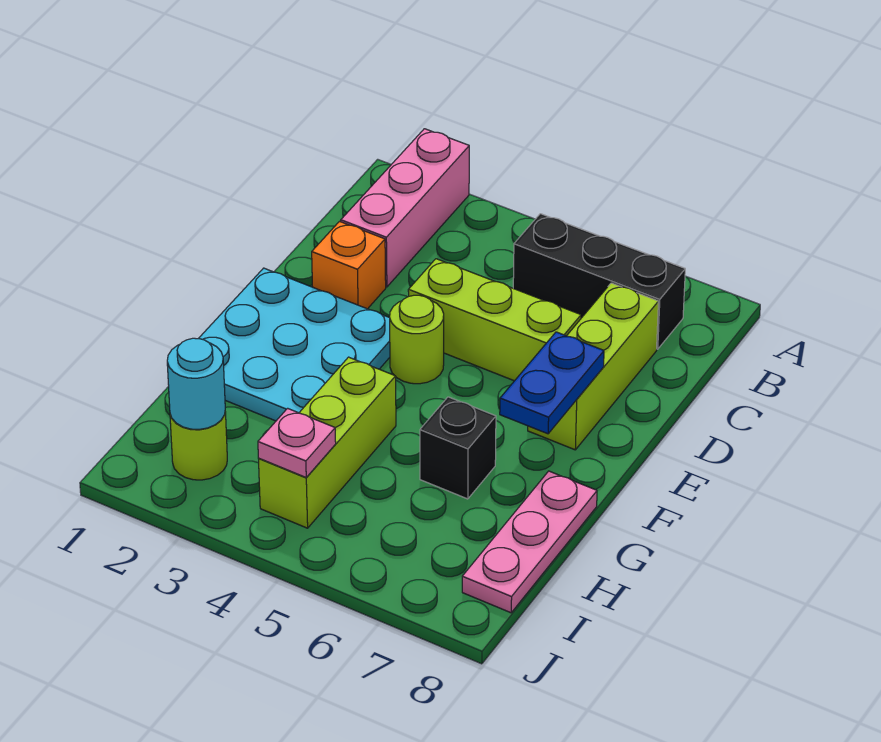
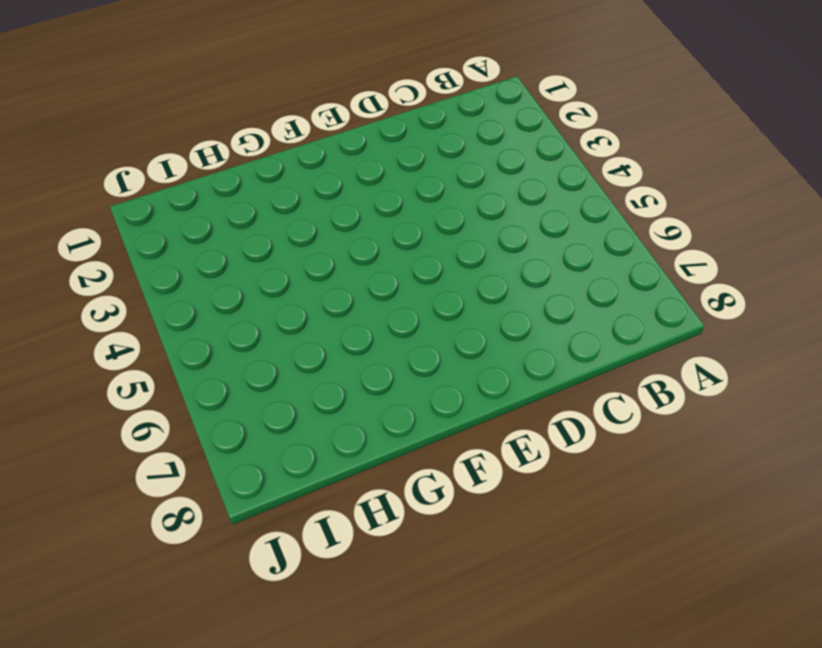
none -> pink 1x3 brick [341,129,469,287]
none -> black 1x3 brick [513,214,685,349]
none -> lime 1x3 brick [528,283,659,450]

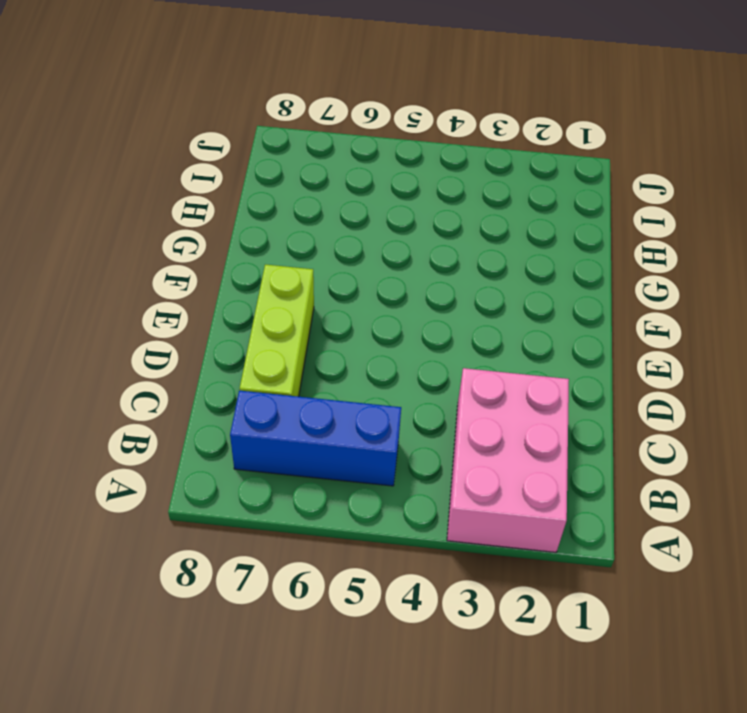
pink 2x3 brick [447,368,569,552] -> pink 1x3 brick [341,129,469,287]
blue 1x3 brick [230,390,401,486] -> black 1x3 brick [513,214,685,349]
none -> orange 1x1 brick [312,221,386,309]
none -> lime 1x3 brick [408,259,581,381]
none -> cyan 3x3 plate [198,268,390,421]

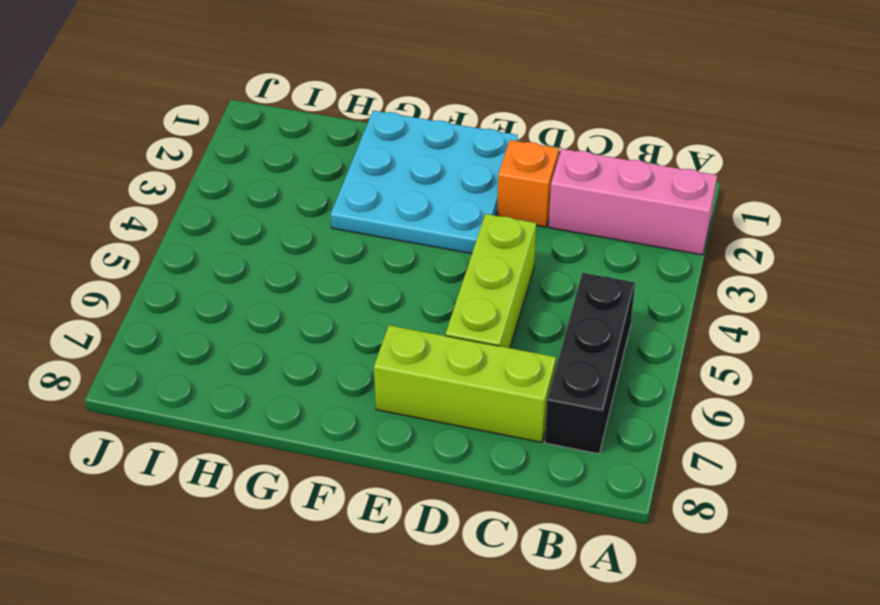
none -> lime 1x1 round brick [390,295,444,384]
none -> lime 1x3 brick [259,357,396,528]
none -> black 1x1 brick [420,397,496,499]

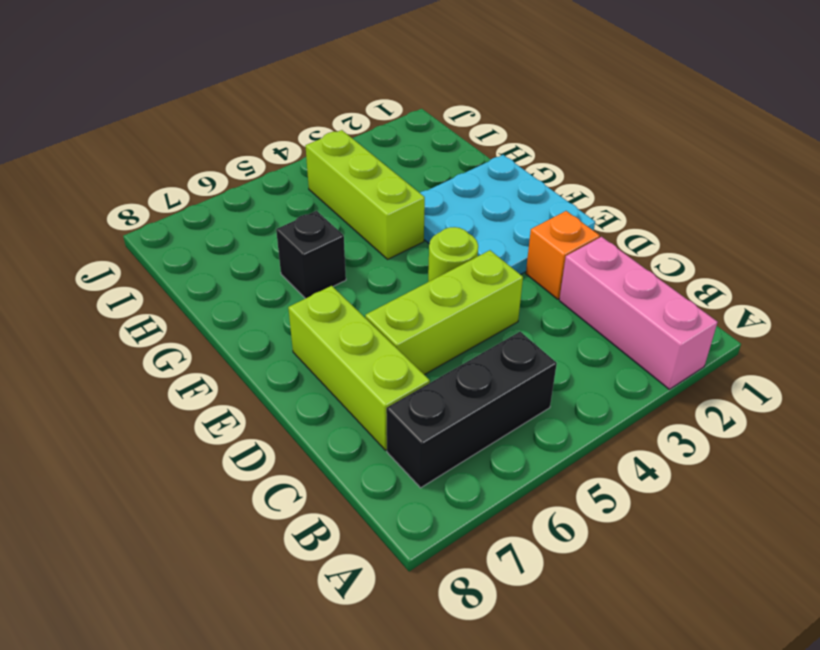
none -> pink 1x3 plate [462,471,597,613]
none -> lime 1x1 round brick [170,412,227,480]
none -> blue 1x2 plate [500,332,604,434]

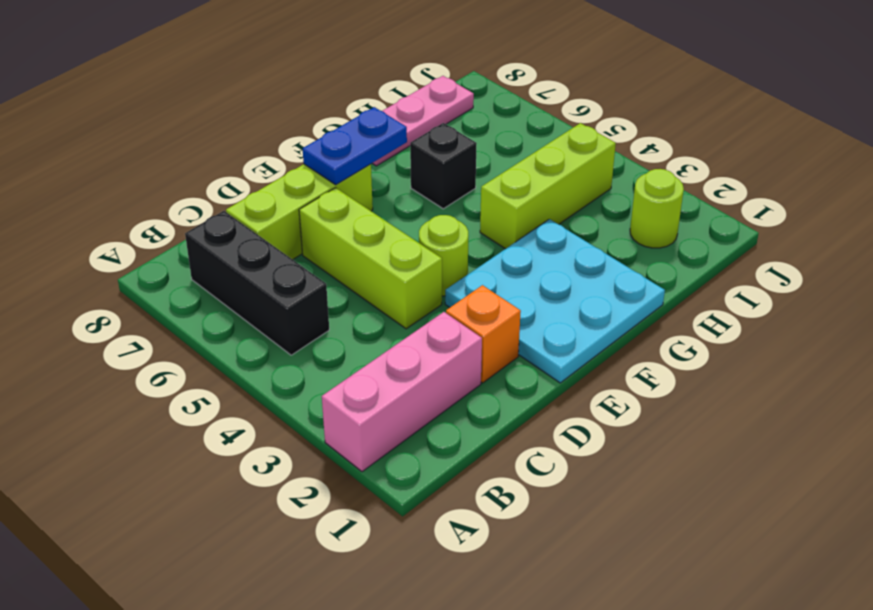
none -> cyan 1x1 round brick [167,338,225,429]
none -> pink 1x1 plate [258,408,336,477]

